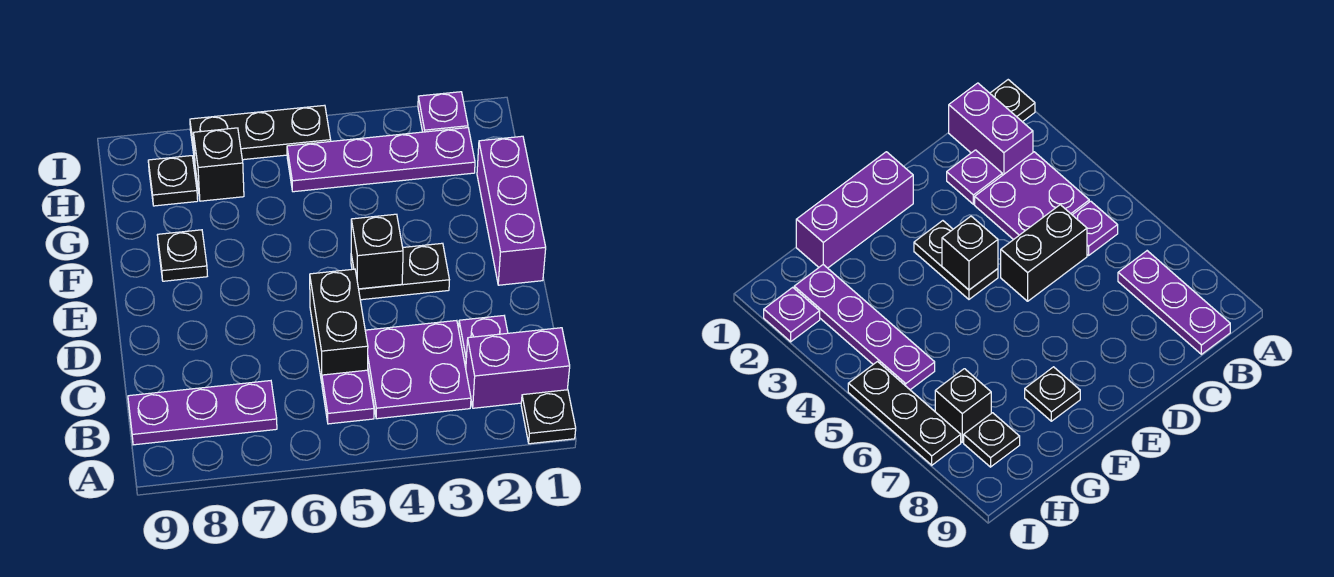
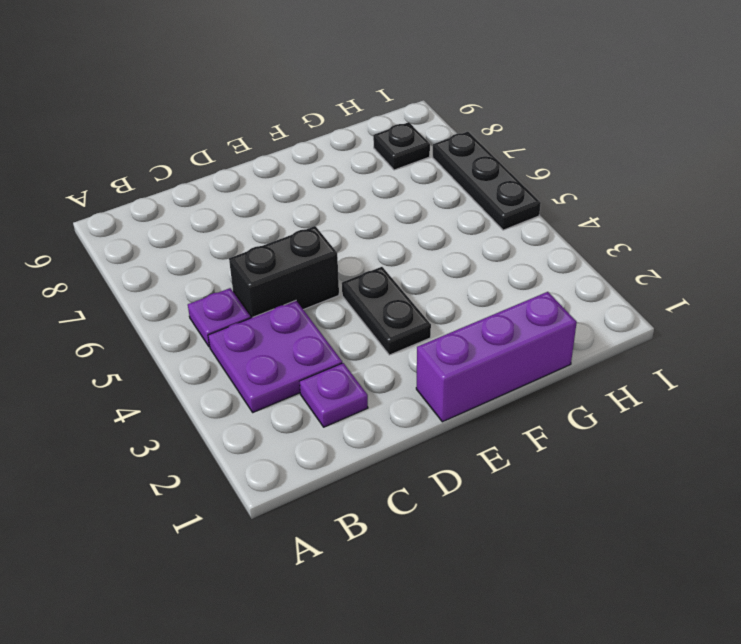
none -> black 1x1 plate [521,390,576,444]
none -> purple 1x2 brick [466,328,570,408]
none -> purple 1x3 plate [128,381,277,445]

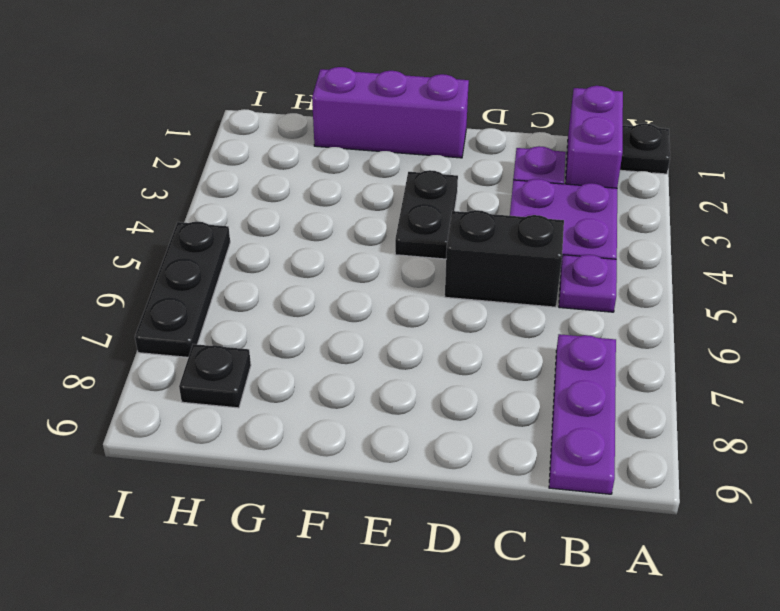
none -> black 1x1 plate [158,230,207,281]
none -> purple 1x4 plate [287,128,475,192]
none -> black 1x1 brick [193,128,244,201]

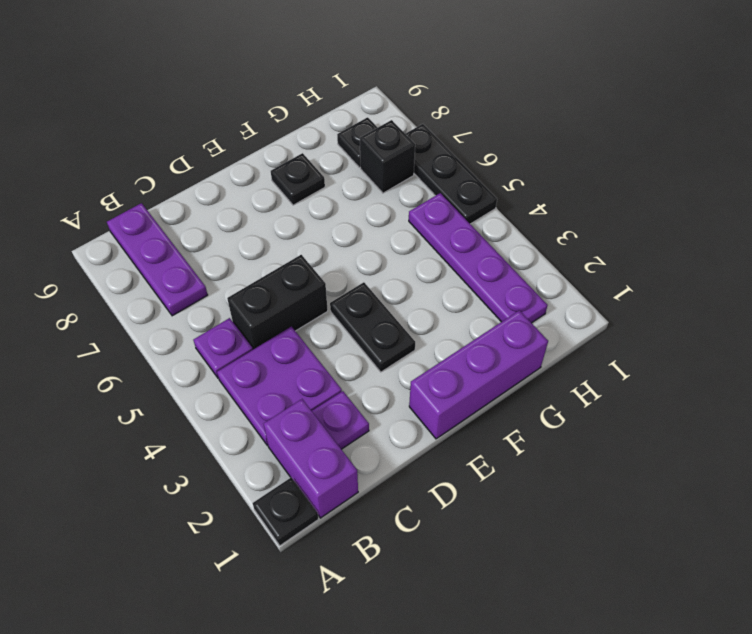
none -> purple 1x1 plate [418,92,468,132]
none -> black 1x1 brick [351,214,403,289]

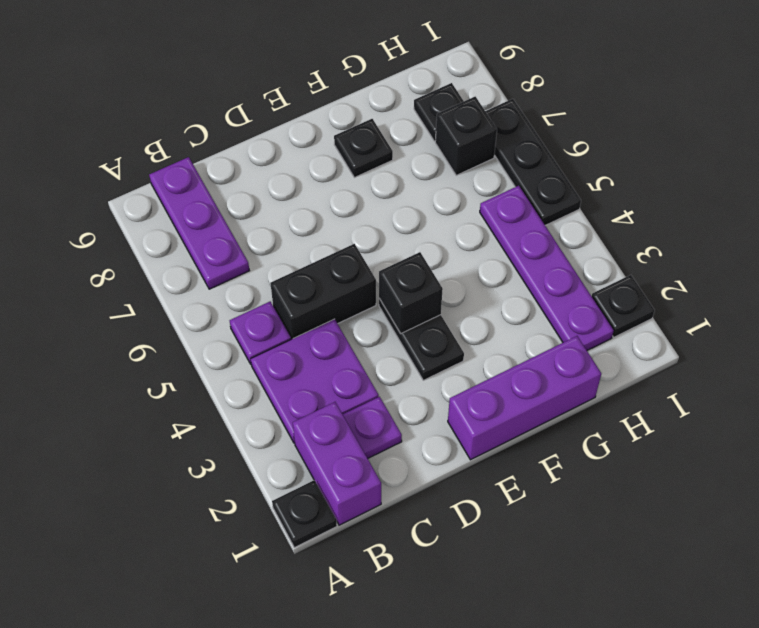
black 1x1 plate [592,275,655,337] -> purple 1x1 plate [418,92,468,132]

